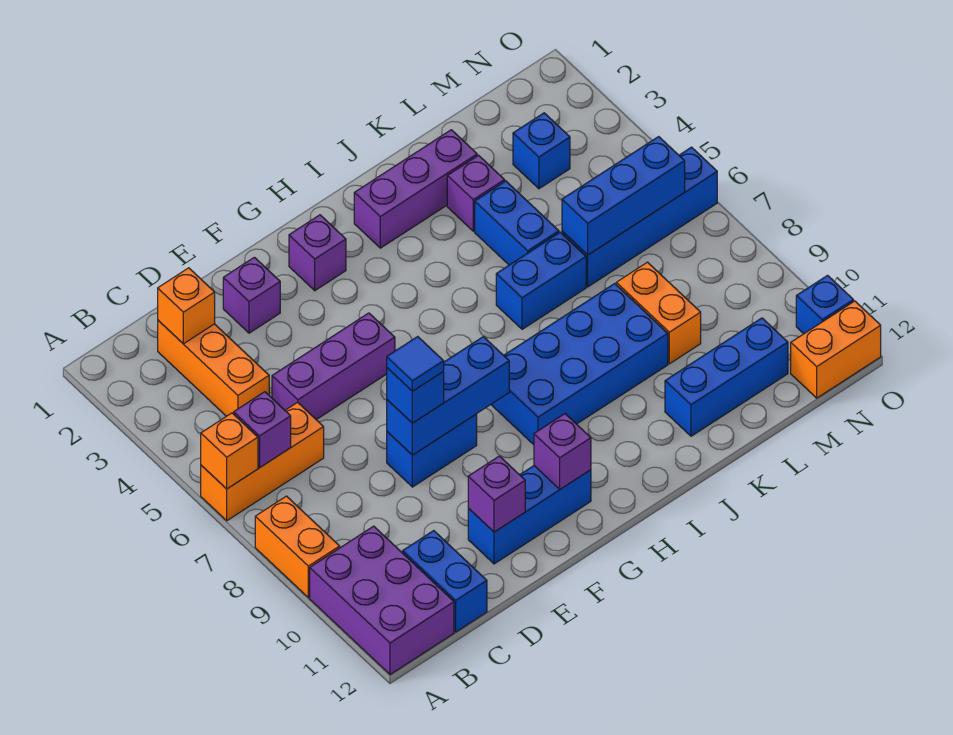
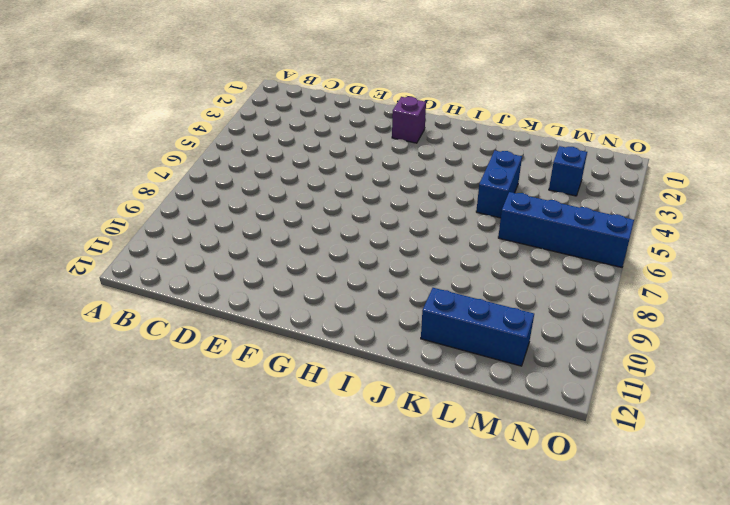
none -> orange 1x3 brick [201,402,324,521]
none -> orange 1x2 brick [255,496,340,598]
none -> purple 2x3 brick [310,526,454,675]
none -> orange 1x3 brick [158,320,269,416]

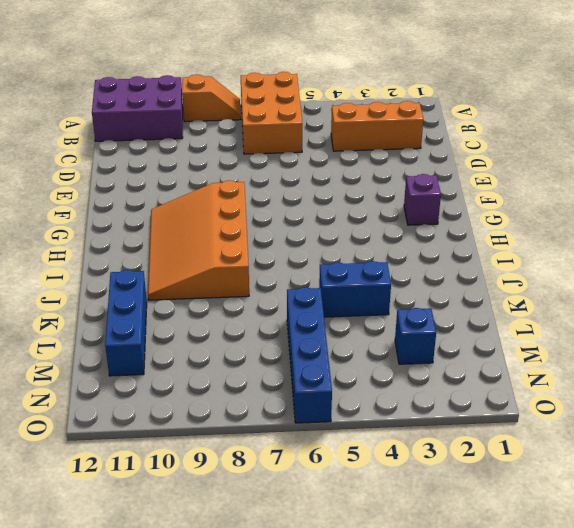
orange 2x3 brick [241,72,302,154] -> orange 1x3 brick [201,402,324,521]
orange 1x2 slope [182,74,241,122] -> orange 1x2 brick [255,496,340,598]
orange 3x4 slope [148,181,249,300] -> blue 2x4 brick [491,284,668,445]
none -> blue 1x2 brick [403,531,487,632]
none -> purple 1x3 brick [272,313,395,420]
none -> purple 1x1 brick [223,257,280,333]
none -> blue 1x2 brick [387,414,477,487]

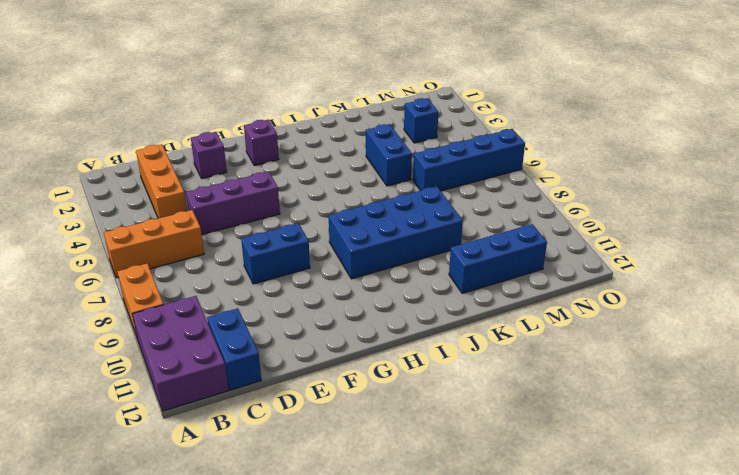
none -> blue 1x3 brick [468,466,591,564]
none -> purple 1x3 brick [354,130,477,248]
none -> blue 1x2 brick [496,232,586,329]
none -> purple 1x1 brick [447,155,505,231]

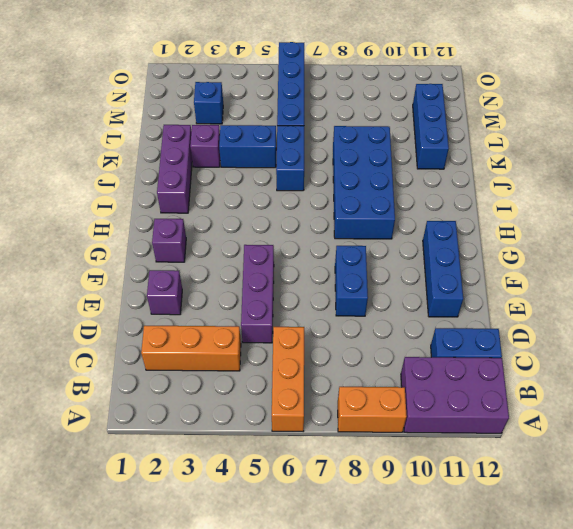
none -> orange 1x2 brick [616,262,701,364]
none -> orange 1x2 brick [791,301,881,398]
none -> blue 1x1 brick [796,275,854,334]
none -> orange 1x1 brick [201,413,258,489]

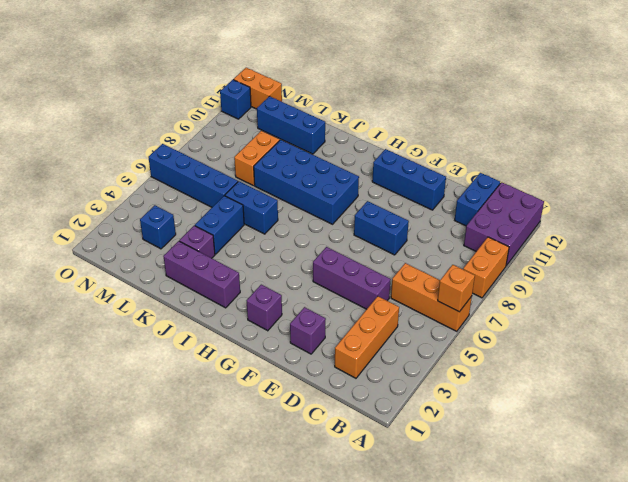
none -> purple 1x1 brick [234,392,291,467]
none -> orange 1x1 brick [158,268,215,344]
none -> blue 1x3 brick [387,337,509,455]
none -> purple 1x1 brick [468,456,525,532]

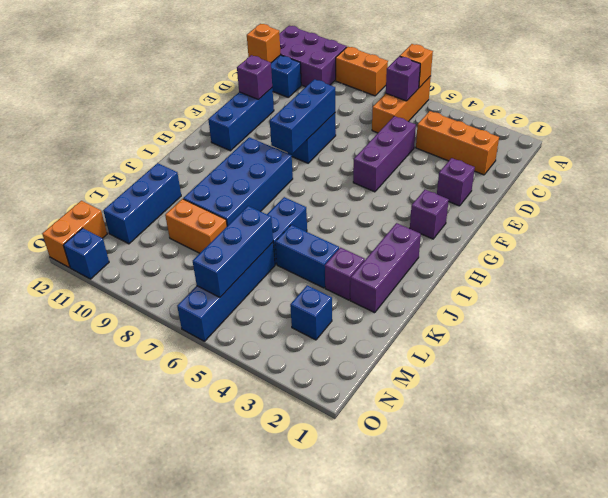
orange 1x1 brick [247,24,281,63] -> orange 1x1 brick moved to [158,268,215,344]
none -> purple 1x1 brick [534,414,591,489]
none -> blue 1x1 brick [387,368,444,423]
none -> blue 1x1 tile [387,337,444,391]

